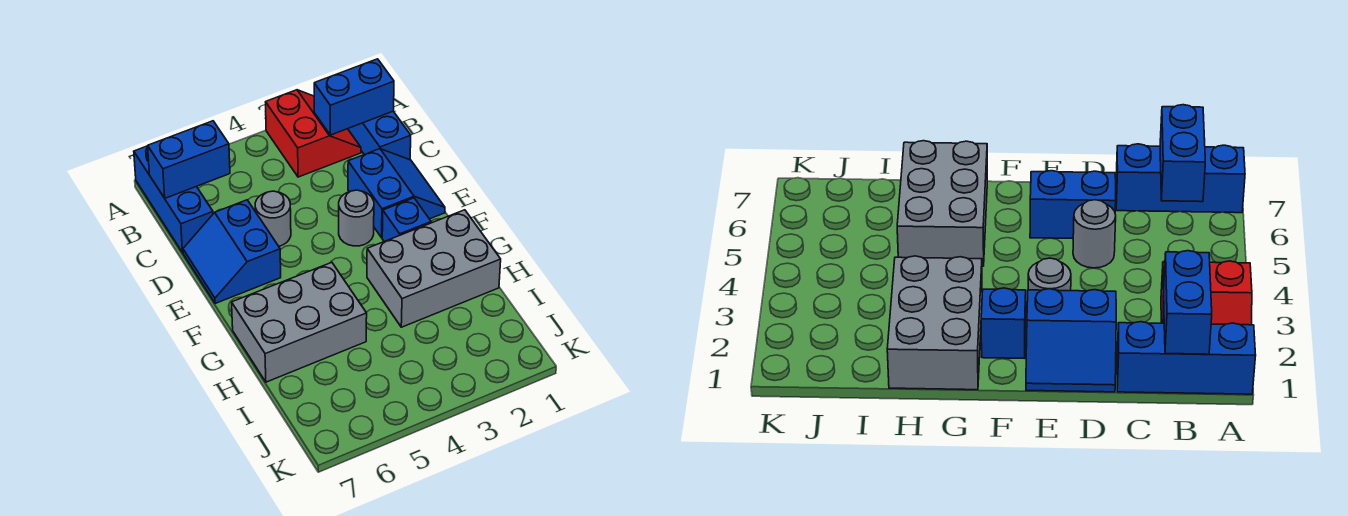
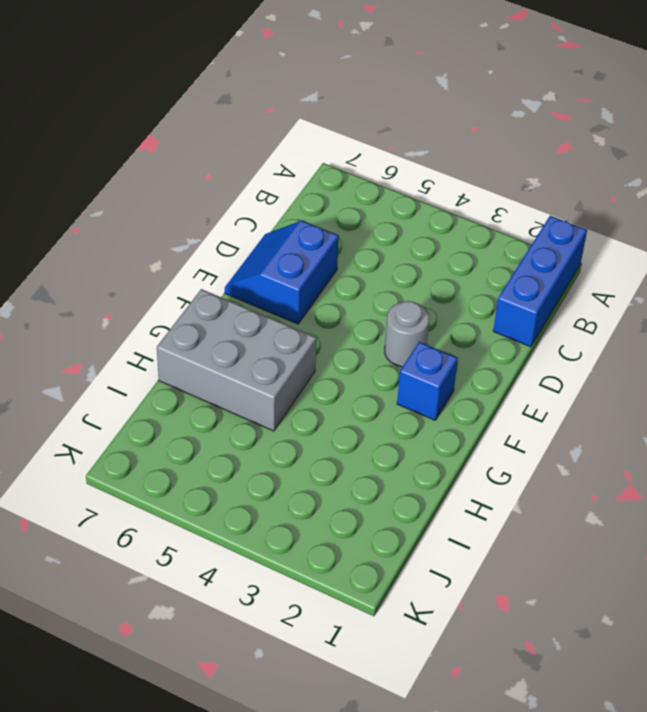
none -> red 2x2 slope [266,90,361,177]
none -> blue 1x3 brick [134,146,213,253]
none -> blue 2x2 slope [348,149,445,238]

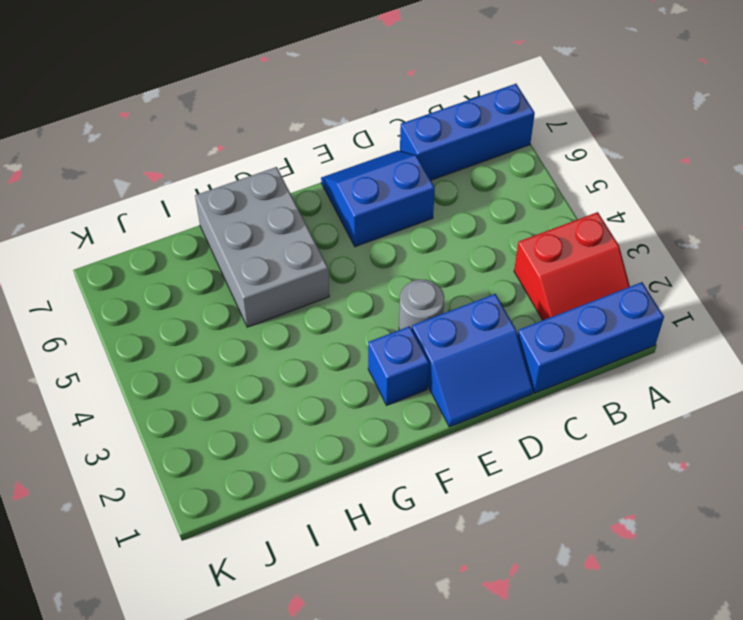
none -> grey 1x1 round brick [255,191,291,246]
none -> grey 2x3 brick [367,210,501,327]
none -> blue 1x2 brick [314,59,394,135]

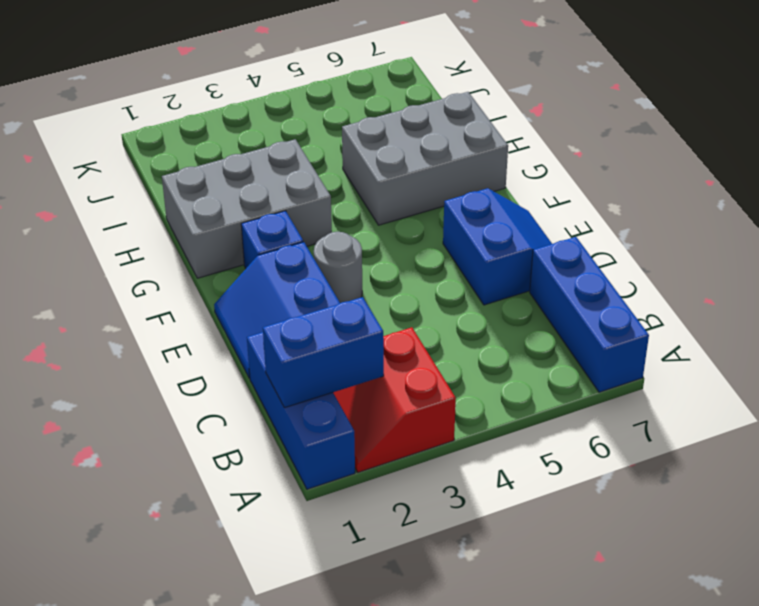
none -> grey 1x1 round brick [255,191,291,246]
none -> blue 1x2 brick [148,121,230,198]

